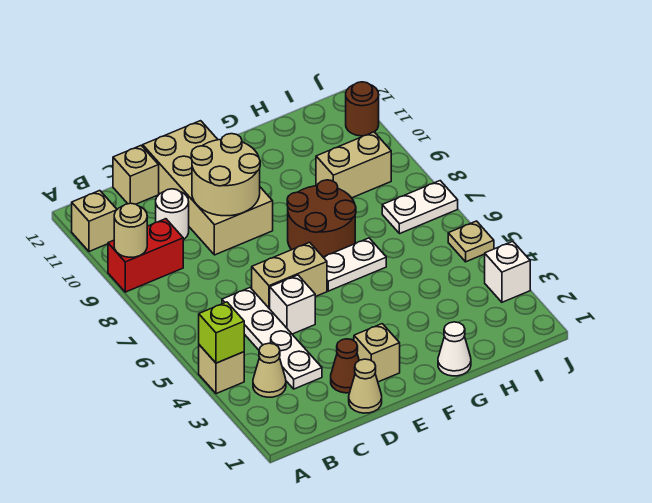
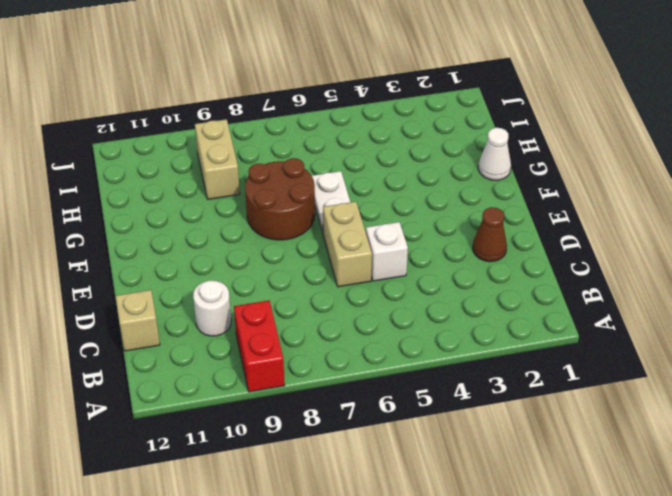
none -> tan 1x1 brick [199,345,244,394]
none -> tan 1x1 brick [72,191,117,251]
none -> tan 1x1 cone [253,343,286,397]

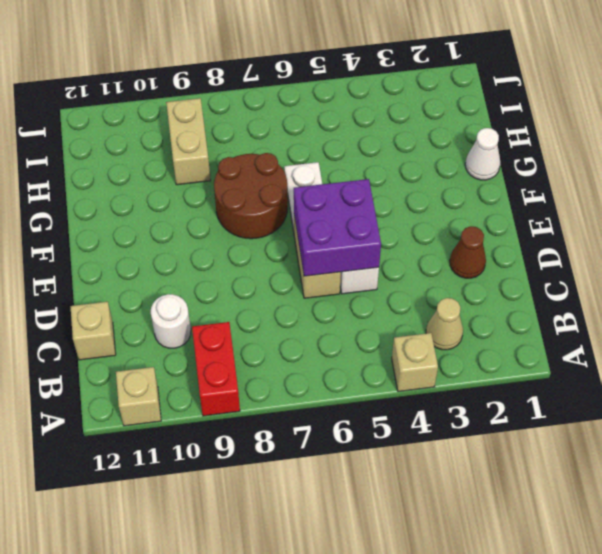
purple 2x2 brick [294,179,381,276] -> none
none -> white 1x4 plate [222,288,322,389]
none -> tan 1x1 cone [349,359,382,413]
none -> tan 2x4 brick [143,121,273,255]

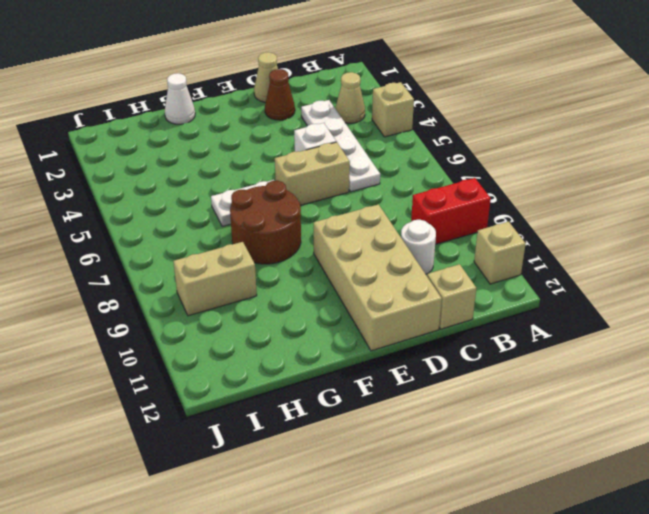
none -> tan 1x1 brick [354,324,400,382]
none -> white 1x2 plate [382,181,458,234]
none -> white 1x1 brick [485,241,530,302]

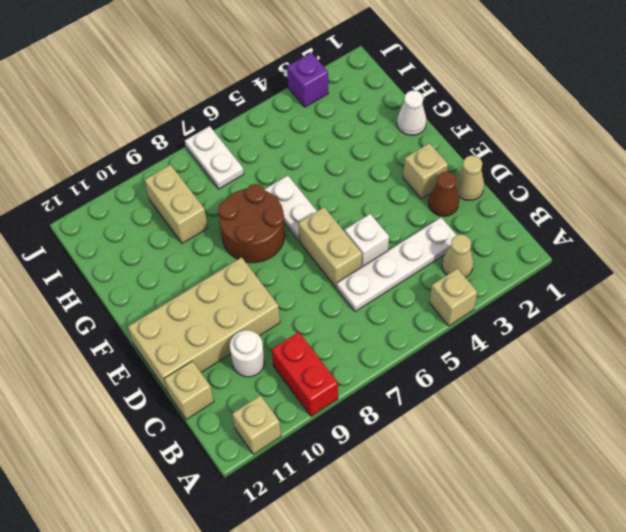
purple 1x1 brick [287,53,328,107] -> white 1x1 brick [485,241,530,302]
none -> tan 1x1 plate [448,221,494,262]
none -> brown 1x1 round brick [346,82,379,136]
none -> lime 1x1 brick [199,302,244,363]

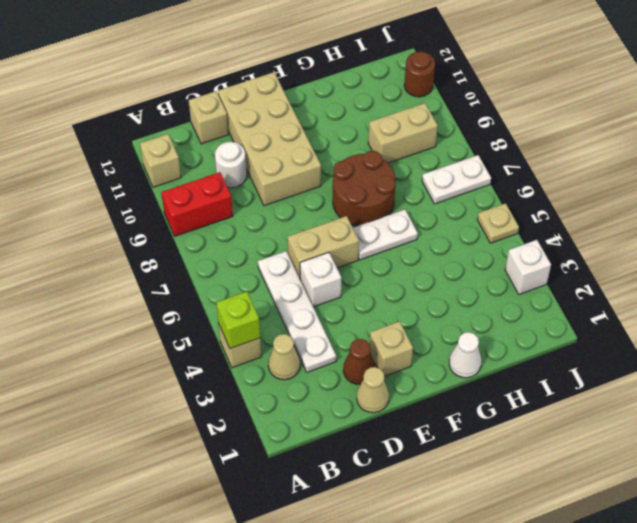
none -> tan 1x1 round brick [114,203,147,257]
none -> tan 2x2 round brick [191,134,260,216]

